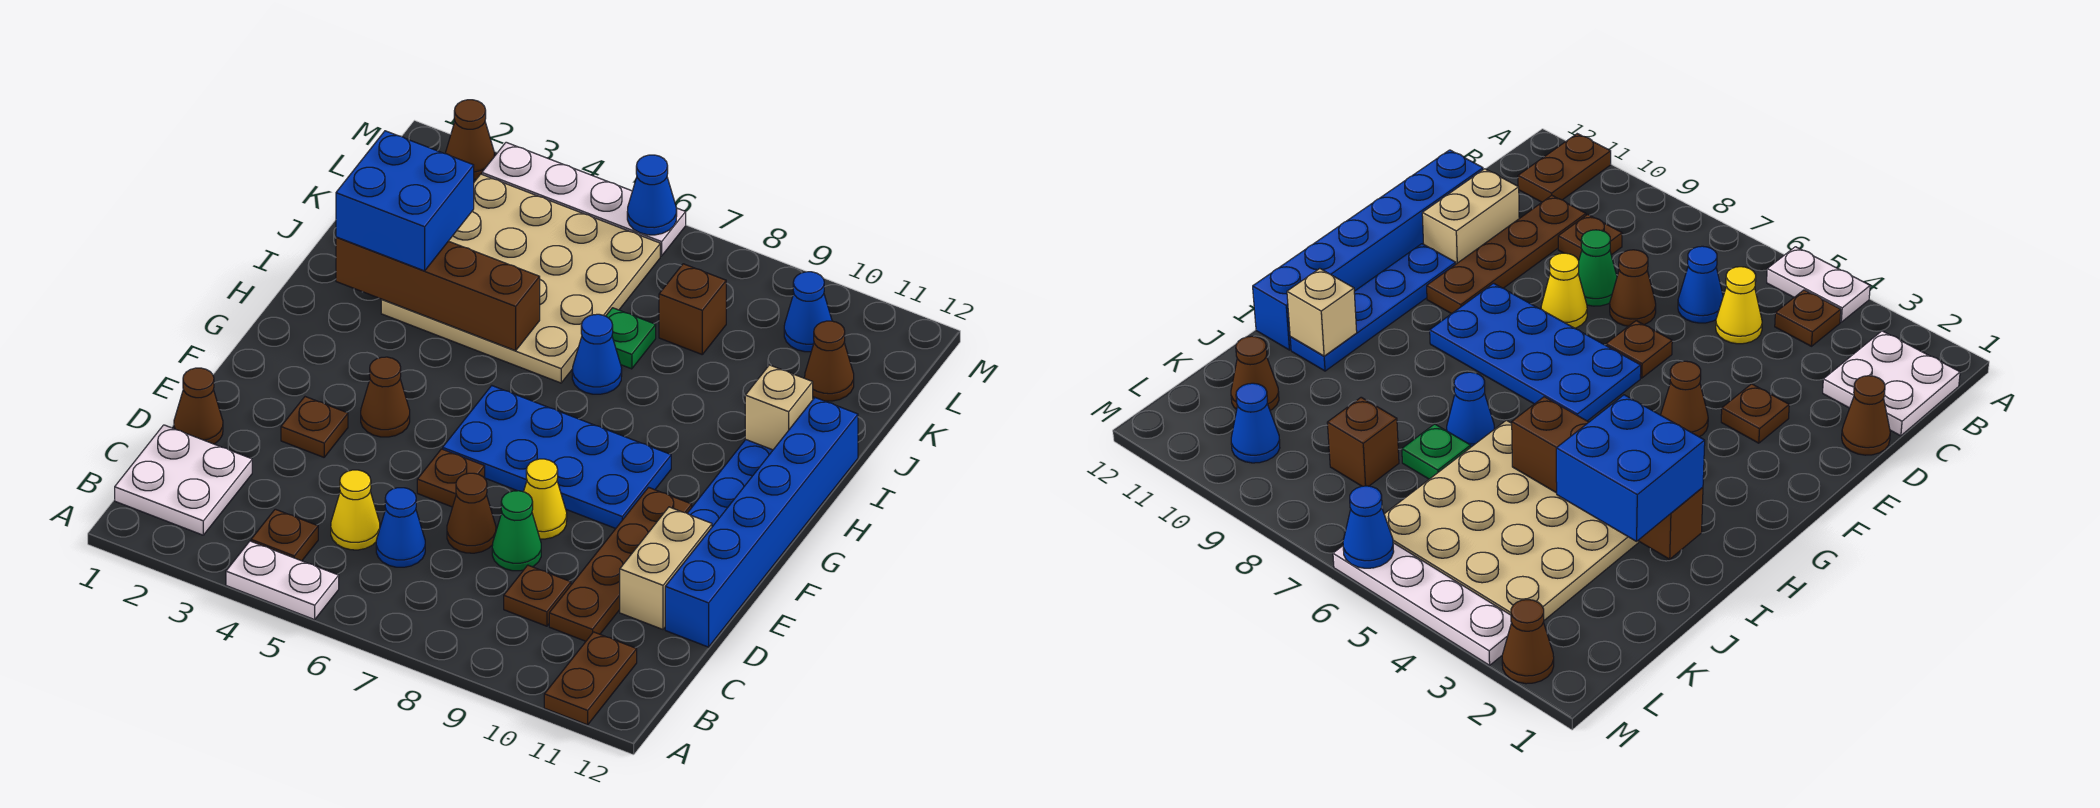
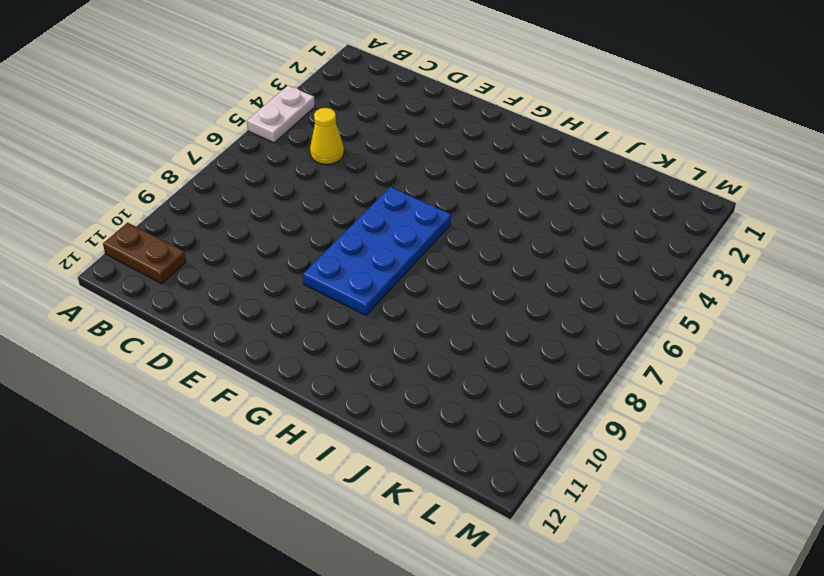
none -> white 2x2 plate [115,425,252,535]
none -> brown 1x1 plate [251,509,318,561]
none -> blue 1x1 cone [376,488,425,567]
none -> brown 1x1 plate [504,565,571,626]

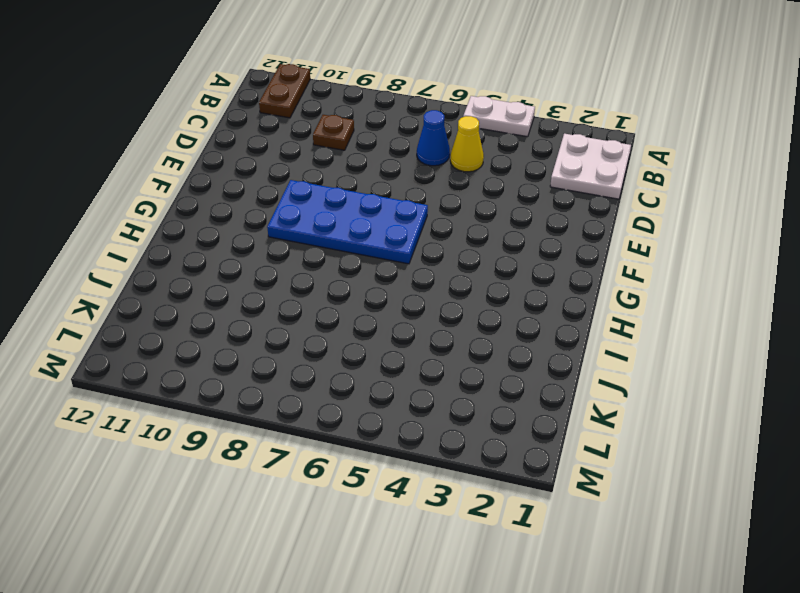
none -> brown 1x1 plate [251,509,318,561]
none -> brown 1x4 plate [549,487,692,641]
none -> brown 1x1 cone [174,368,223,444]
none -> brown 1x1 cone [447,473,496,553]

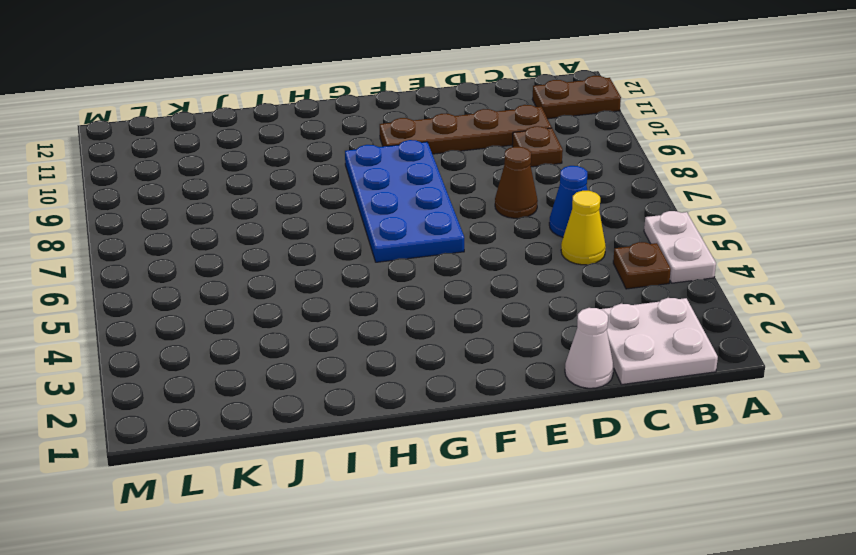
white 1x1 cone [565,308,614,388] -> brown 1x1 cone [174,368,223,444]
none -> green 1x1 cone [492,491,541,571]
none -> tan 1x2 brick [620,507,712,629]
none -> blue 1x6 brick [665,398,858,647]
none -> brown 1x1 plate [281,397,348,457]

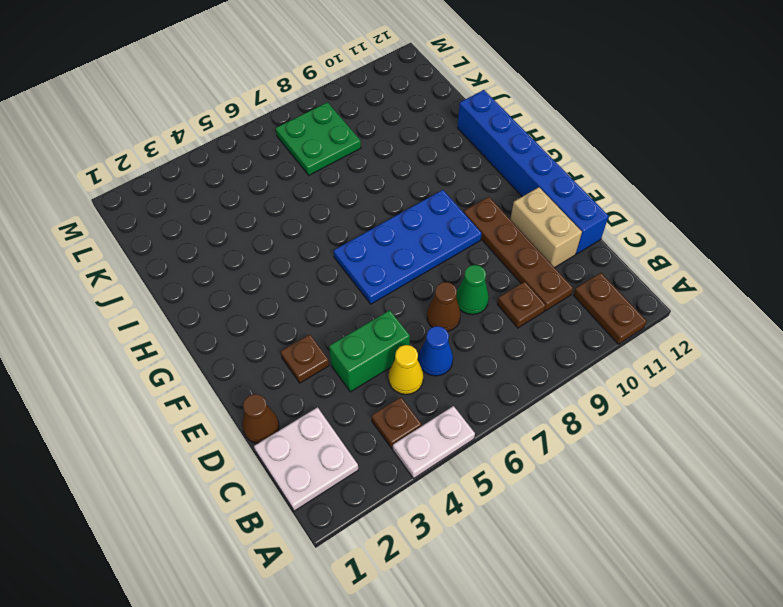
green 1x2 brick [329,310,410,392] -> none
green 2x2 plate [276,102,361,175] -> brown 1x1 brick [659,264,726,354]
none -> brown 1x1 plate [417,449,485,507]
none -> yellow 1x1 cone [524,459,567,539]
none -> brown 1x1 cone [361,357,410,437]
none -> blue 1x4 plate [687,440,773,527]

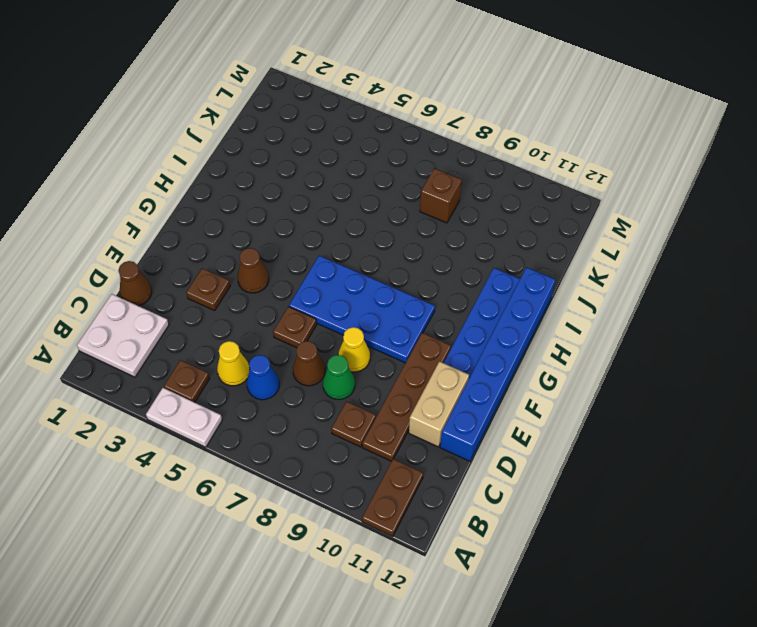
none -> tan 4x4 plate [381,174,660,383]
none -> blue 1x1 cone [572,314,622,394]
none -> green 1x1 plate [606,308,656,369]
none -> brown 1x1 cone [805,321,854,401]

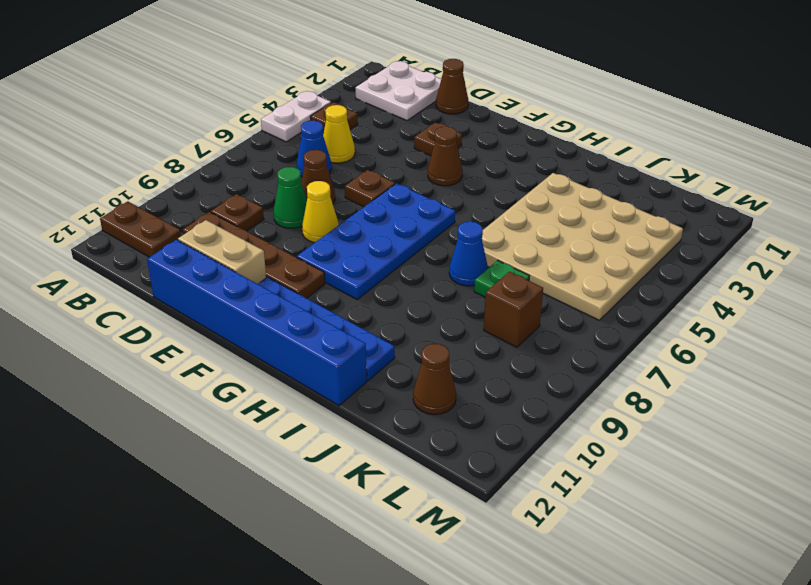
none -> blue 1x1 cone [784,272,832,352]
none -> brown 1x1 cone [446,100,495,179]
none -> white 1x4 plate [482,142,686,256]
none -> brown 1x4 brick [336,237,540,351]

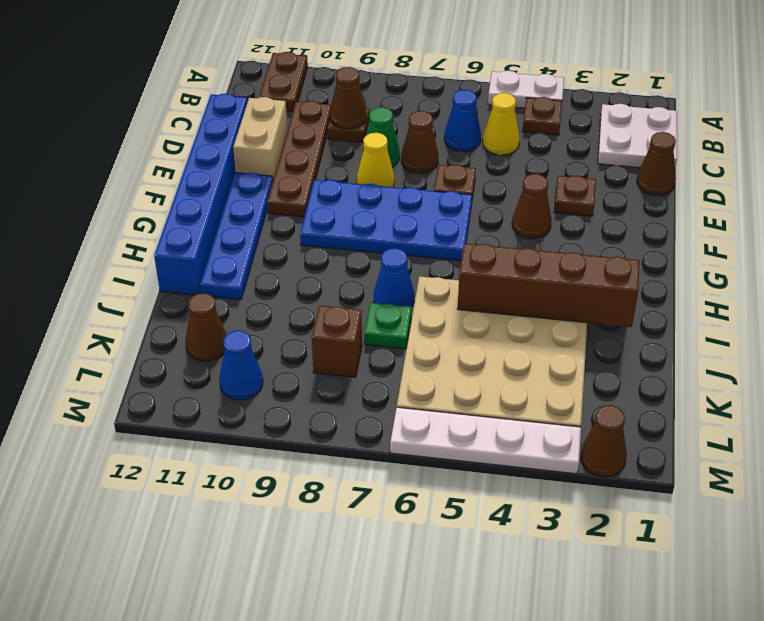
brown 1x1 cone [330,67,367,129] -> none
none -> tan 1x1 brick [745,365,813,450]
none -> blue 1x1 cone [627,155,677,235]
none -> blue 2x2 brick [336,131,474,271]

